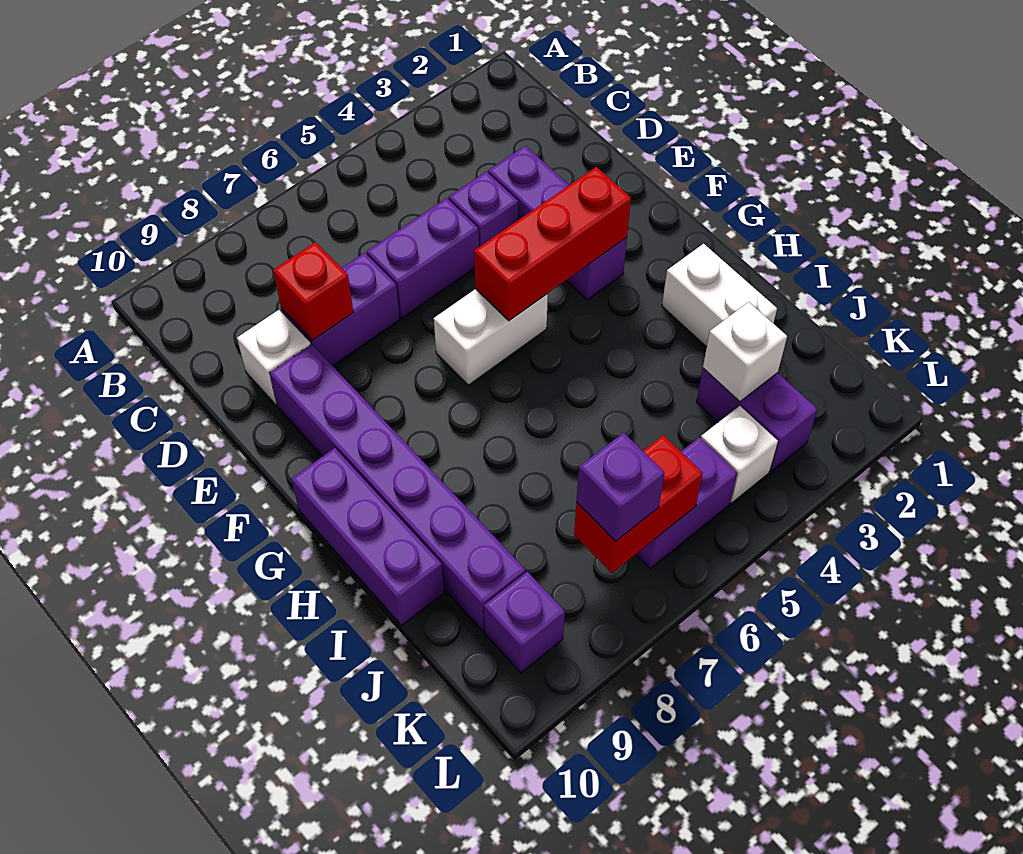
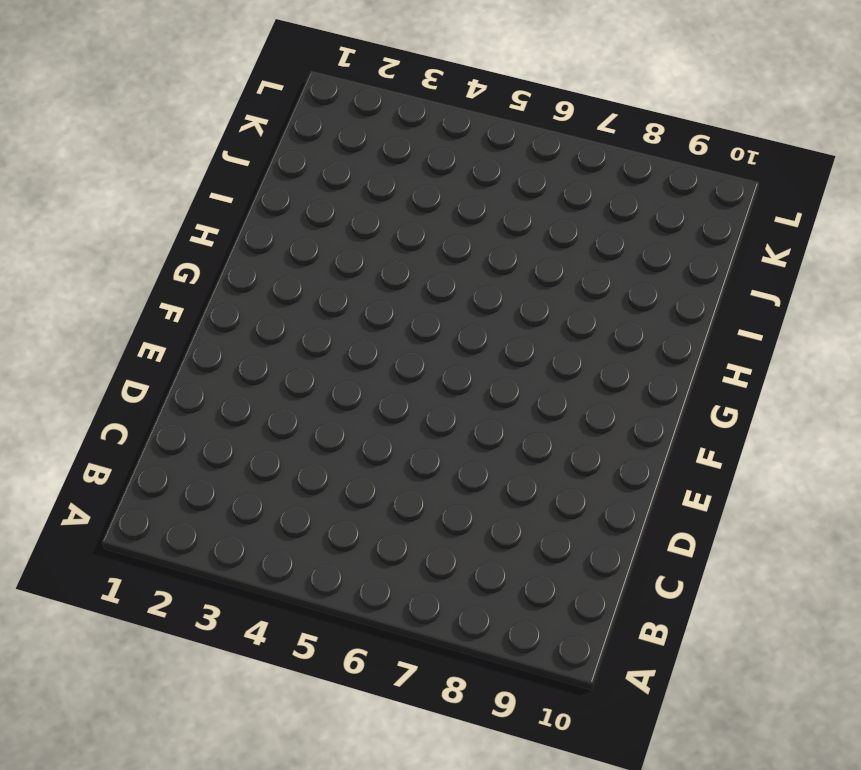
none -> purple 1x3 brick [488,146,627,300]
none -> purple 1x1 brick [449,172,518,247]
none -> purple 1x2 brick [367,198,479,318]

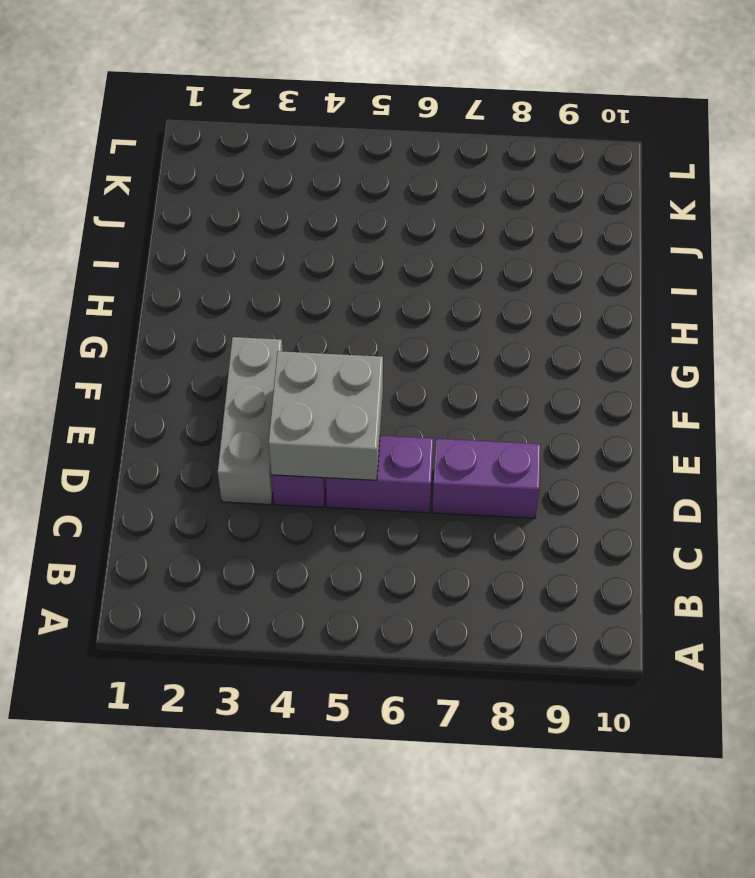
grey 1x3 brick [218,337,283,505] -> purple 1x3 brick [488,146,627,300]
grey 2x2 brick [269,351,383,480] -> none
none -> white 1x1 brick [237,310,311,405]
none -> purple 1x6 brick [270,344,526,631]
none -> white 1x2 brick [434,289,548,385]

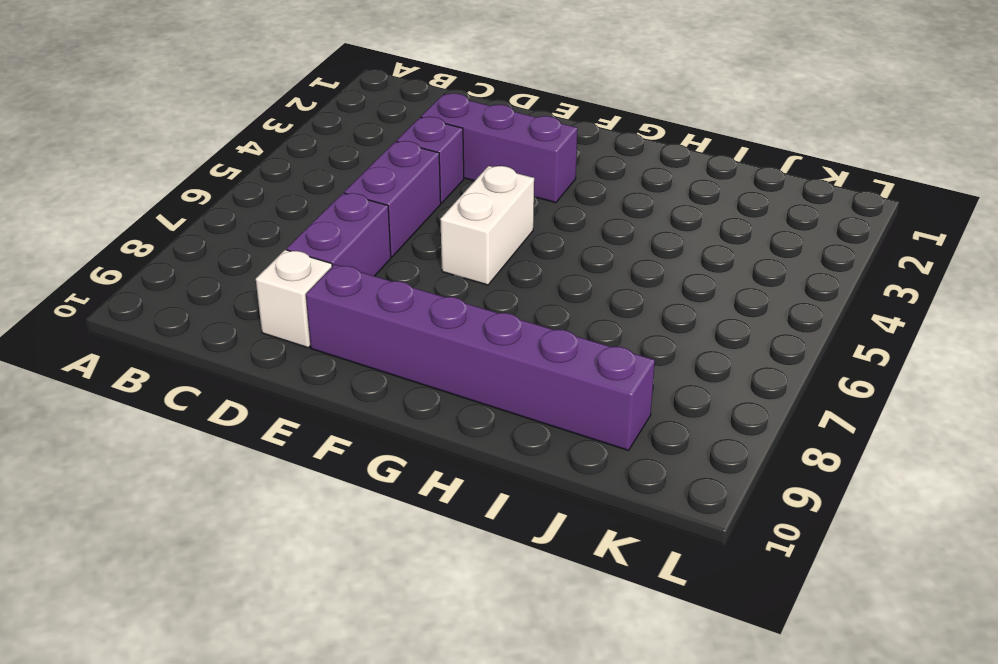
none -> purple 1x3 brick [291,448,444,626]
none -> white 1x2 brick [662,244,777,347]
none -> purple 1x2 brick [696,368,818,472]

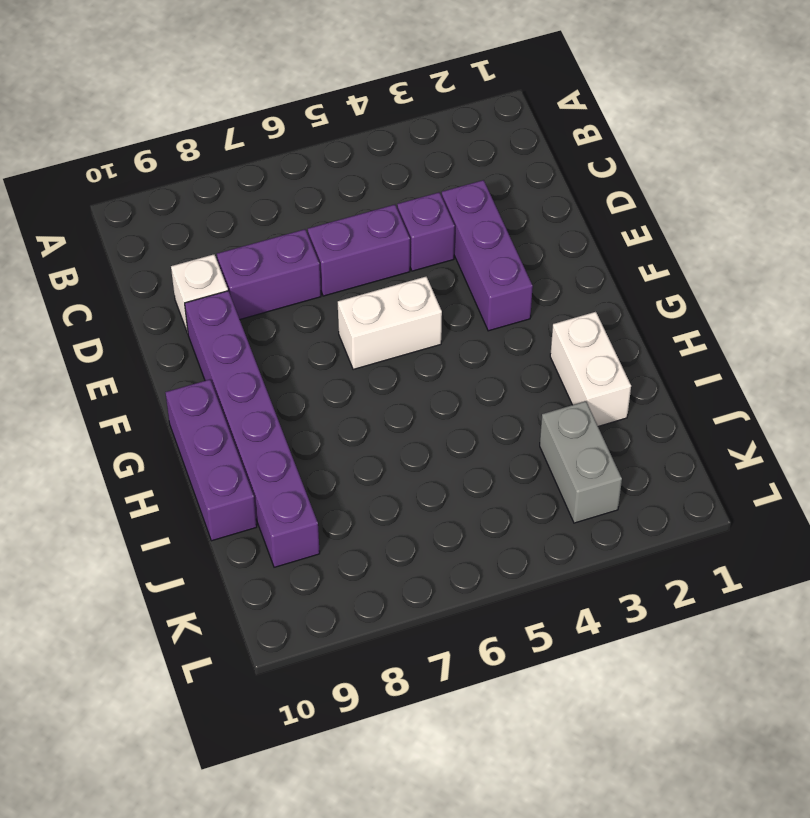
grey 1x2 brick [540,401,622,523] -> purple 1x2 brick [696,368,818,472]
none -> white 1x1 brick [701,406,778,503]
none -> purple 1x2 brick [636,437,737,569]
none -> purple 1x1 brick [484,572,565,673]

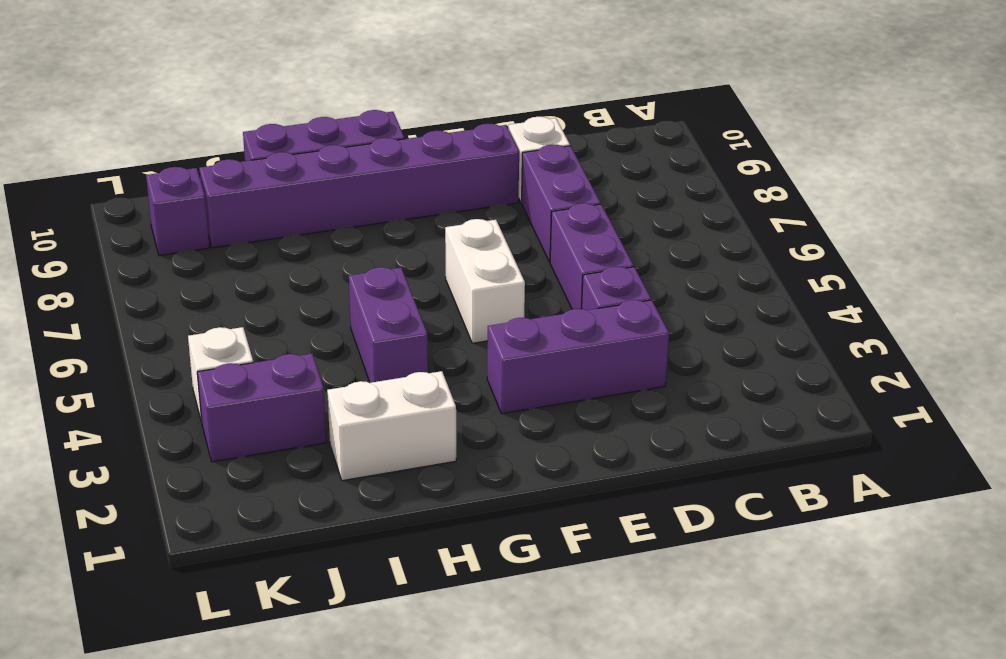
purple 1x2 brick [349,267,428,383] -> purple 1x2 brick moved to [636,437,737,569]
none -> red 1x1 brick [273,242,353,341]
none -> red 1x3 brick [474,167,631,321]
none -> white 1x1 brick [703,302,787,402]

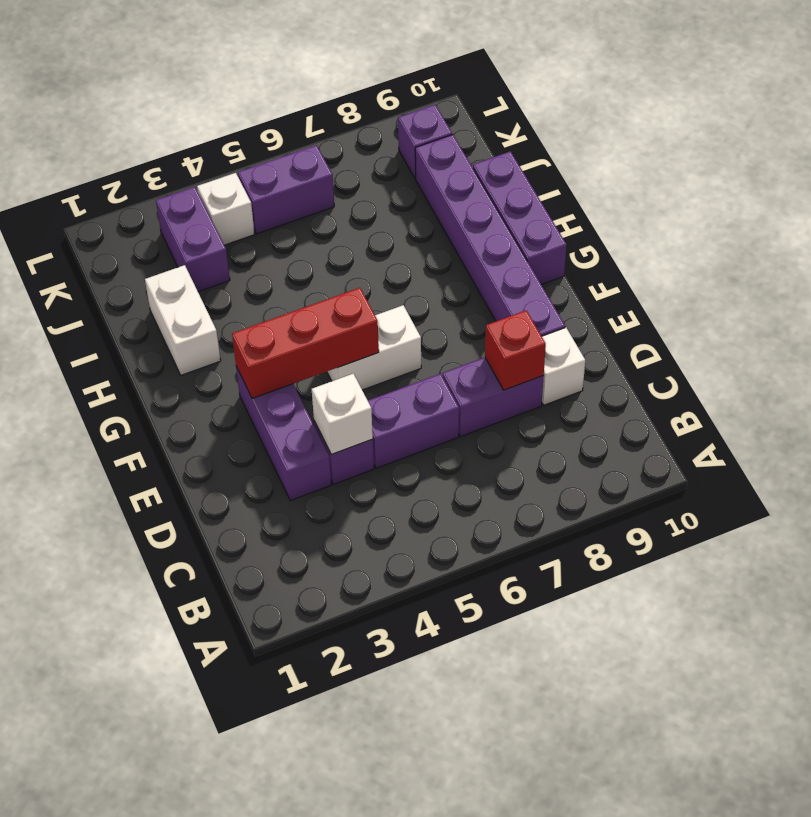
white 1x1 brick [312,374,373,454] -> white 1x1 brick moved to [703,302,787,402]
none -> red 1x2 brick [574,435,703,573]
none -> purple 1x1 brick [576,433,664,541]

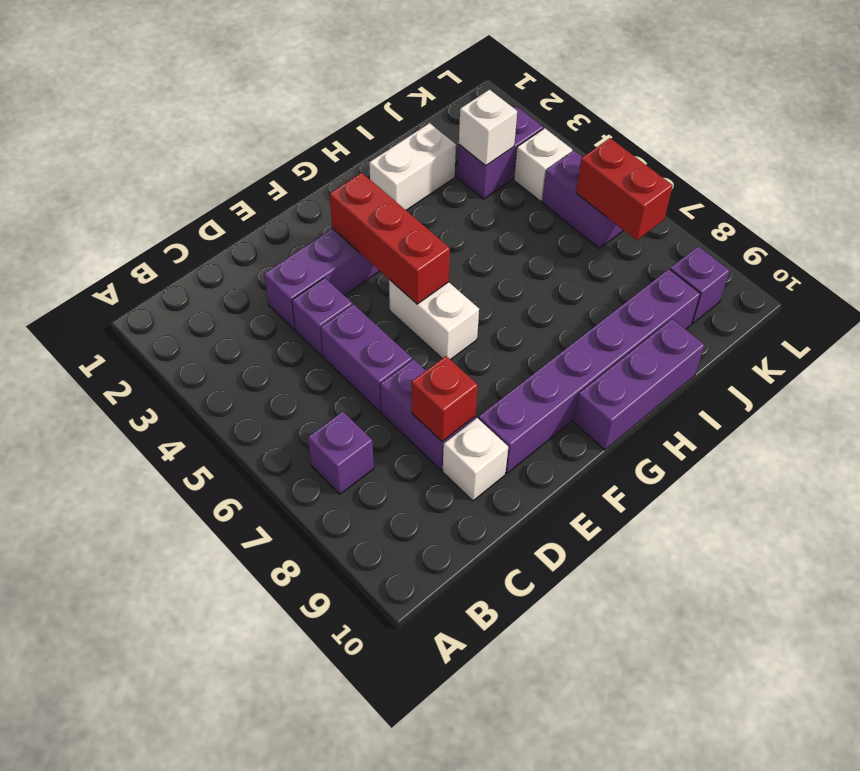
purple 1x1 brick [308,412,374,494] -> purple 1x1 brick moved to [576,433,664,541]

